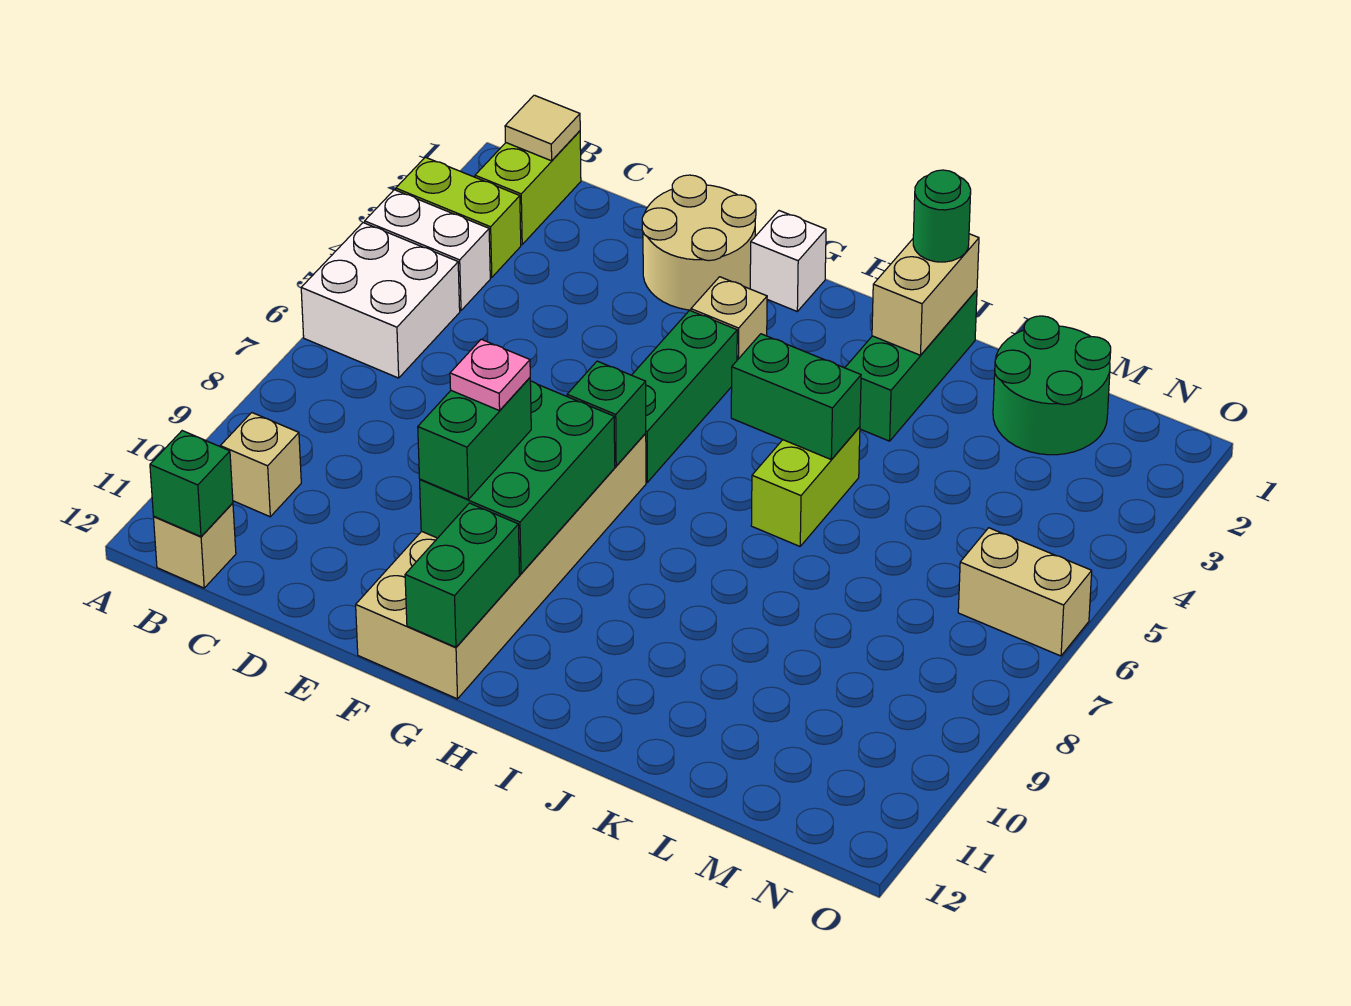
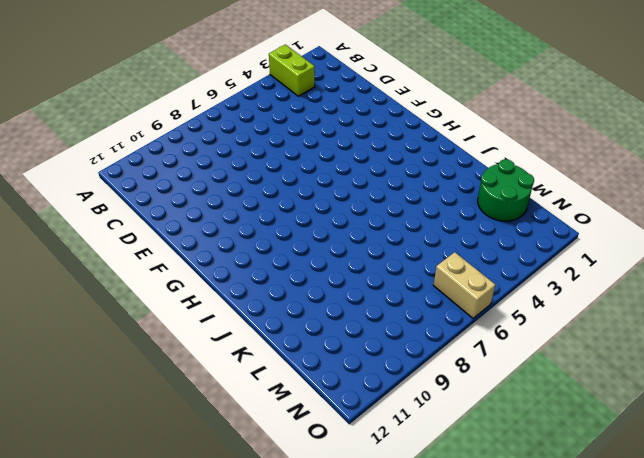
none -> white 1x2 brick [365,190,490,311]
none -> white 2x2 brick [301,223,460,378]
none -> lime 1x2 brick [475,131,581,244]

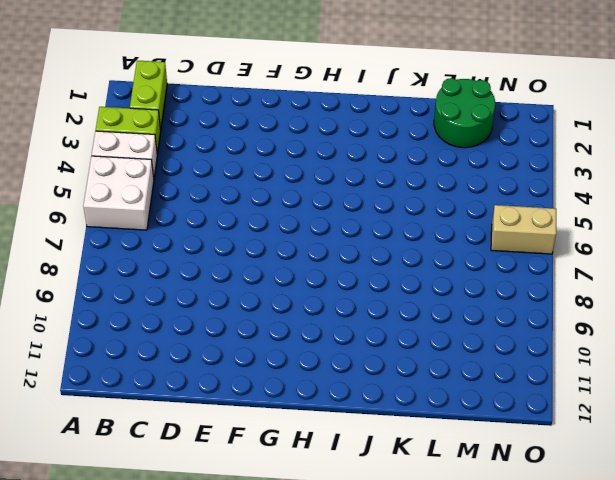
none -> tan 1x1 brick [220,413,301,517]
none -> tan 1x1 brick [154,503,236,588]
none -> tan 2x2 round brick [642,175,756,310]

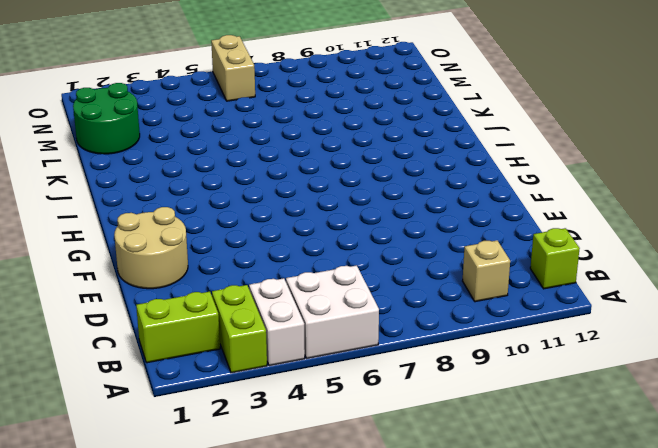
lime 1x1 brick [530,228,580,289] -> tan 1x1 brick [154,503,236,588]
none -> tan 2x6 brick [356,434,646,699]
none -> white 1x1 brick [750,211,826,311]
none -> tan 1x1 brick [691,277,767,360]

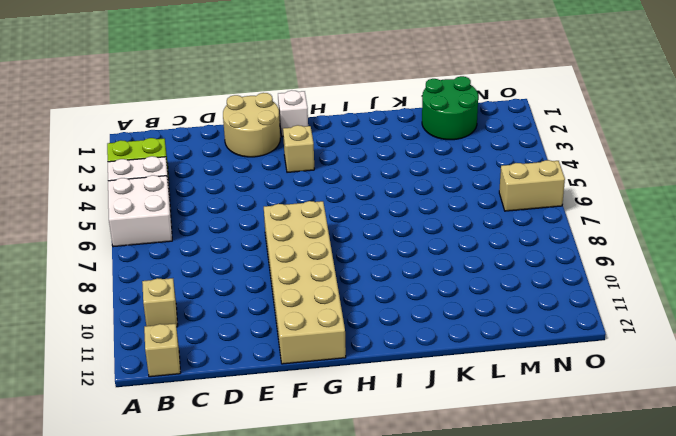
none -> lime 1x2 brick [475,131,581,244]
none -> green 1x3 brick [632,310,737,482]
none -> green 1x3 brick [845,290,977,441]

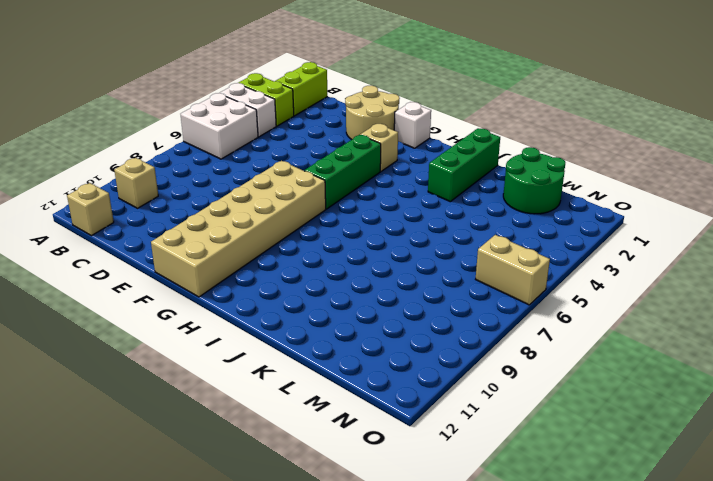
none -> lime 1x2 brick [751,427,860,546]
none -> tan 1x1 tile [505,95,580,161]
none -> green 1x1 brick [150,431,233,537]

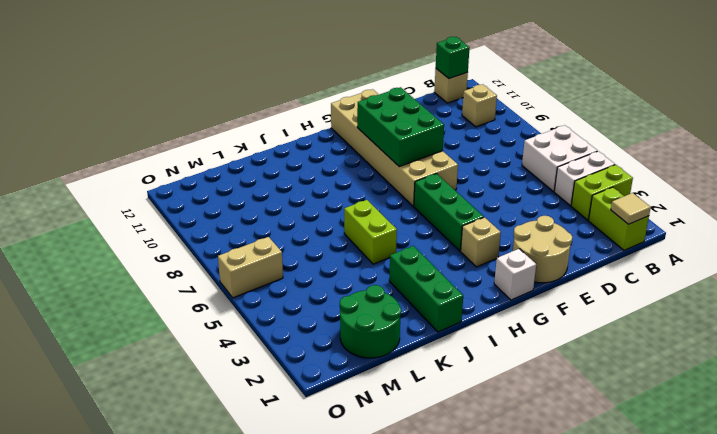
none -> green 1x1 brick [567,361,646,466]
none -> green 1x2 brick [405,503,520,647]
none -> green 1x2 brick [731,334,861,460]

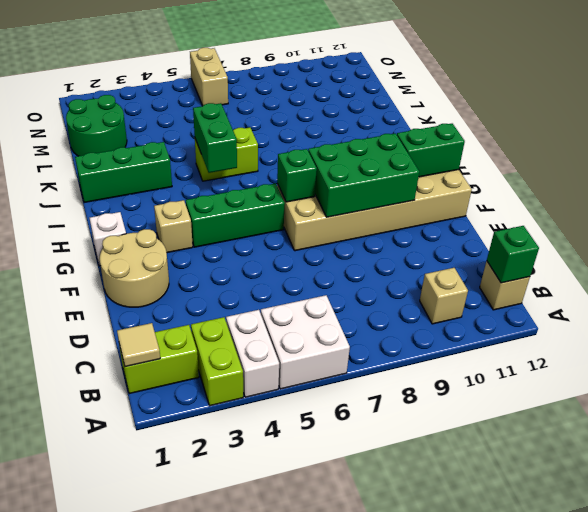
none -> tan 1x2 brick [872,234,979,355]
none -> green 1x2 brick [418,378,531,499]
none -> green 1x1 round brick [913,170,971,262]

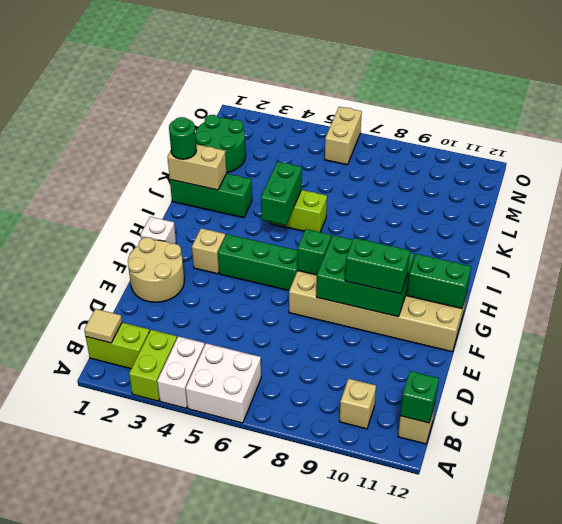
none -> pink 1x1 plate [450,339,530,411]

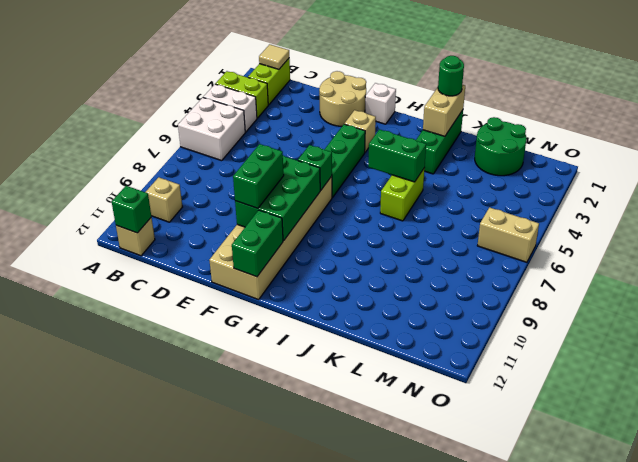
none -> pink 1x1 plate [450,339,530,411]

